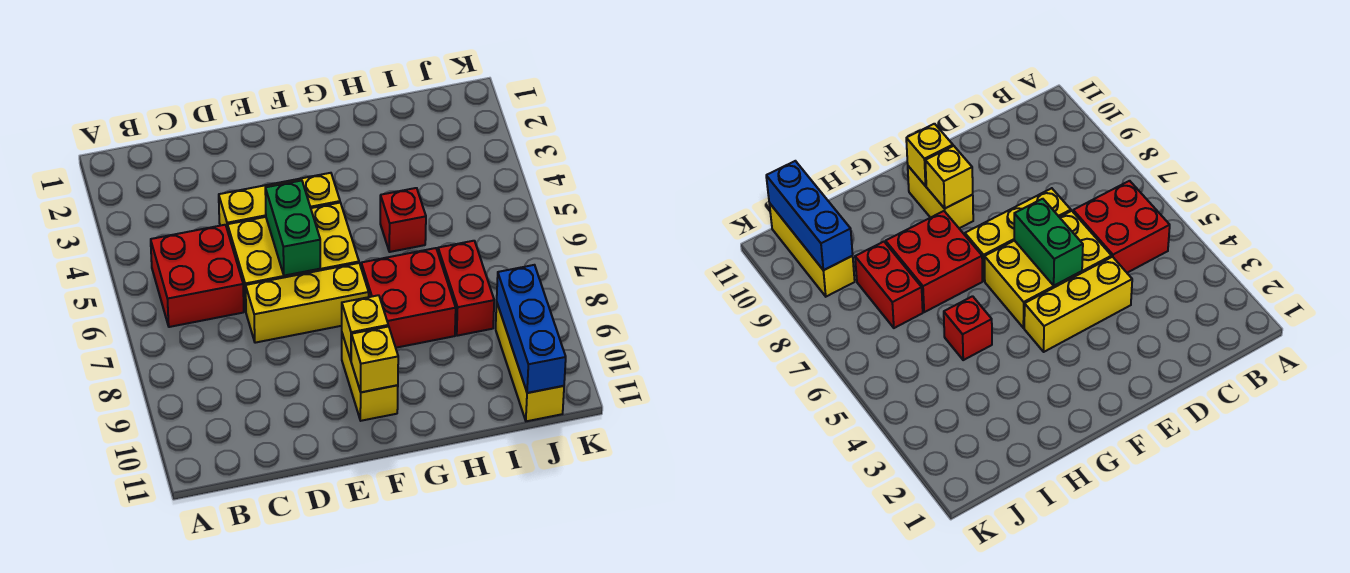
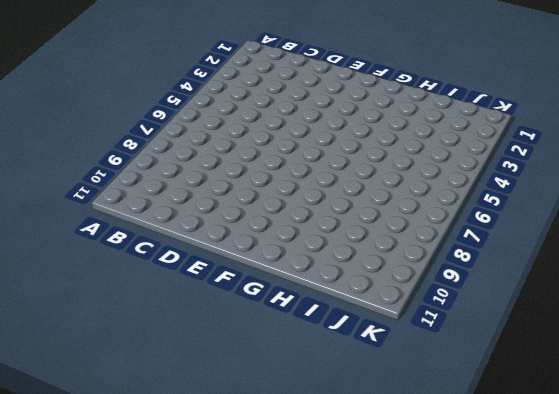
none -> red 2x2 brick [151,225,244,327]
none -> yellow 1x3 brick [219,173,340,230]
none -> yellow 2x3 brick [228,203,359,311]

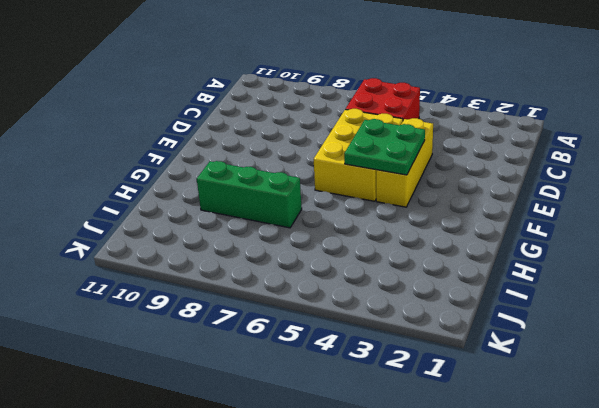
green 2x2 plate [344,119,425,175] -> green 1x2 brick [265,180,320,276]
green 1x3 brick [197,161,302,228] -> red 2x2 brick [361,248,456,348]
none -> yellow 1x3 brick [246,263,369,343]
none -> yellow 1x2 brick [342,334,398,421]
none -> red 1x1 brick [380,188,426,252]

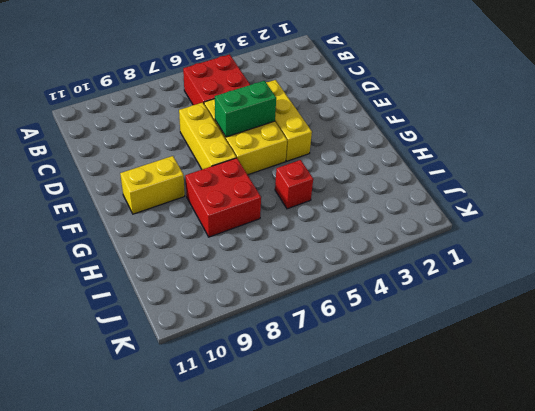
none -> red 1x2 brick [438,241,494,336]
none -> yellow 1x3 brick [496,304,564,421]
none -> yellow 1x1 brick [342,295,388,360]

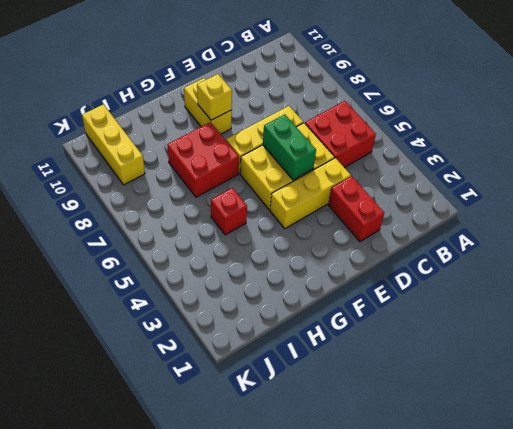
red 1x2 brick [328,176,384,242] -> red 1x2 brick moved to [438,241,494,336]
none -> yellow 1x1 brick [351,326,398,392]
none -> blue 1x3 brick [497,265,566,393]

